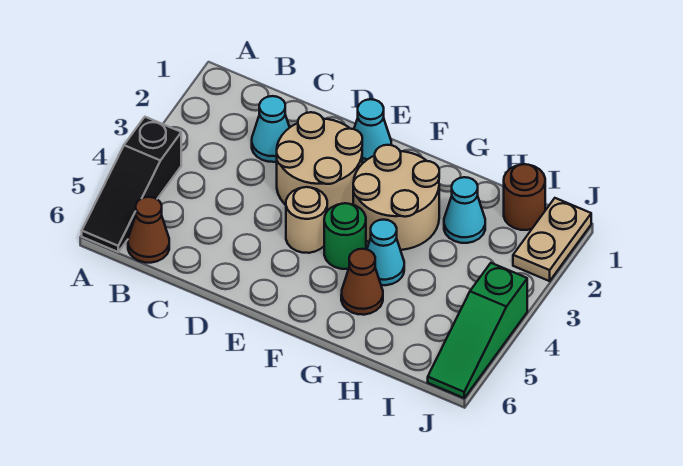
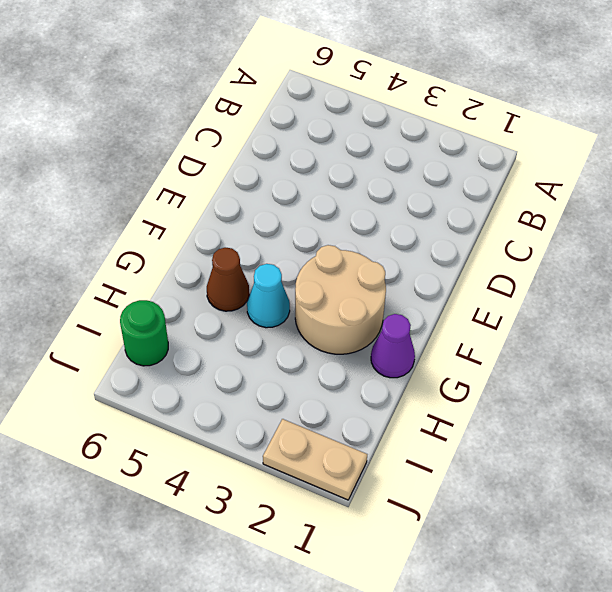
purple 1x1 cone [371,314,415,378] -> none
green 1x1 round brick [120,300,168,366] -> green 1x1 round brick moved to [324,203,366,269]
none -> black 1x3 slope [82,117,181,252]
none -> brown 1x1 cone [128,197,169,263]
none -> cyan 1x1 cone [252,96,290,162]

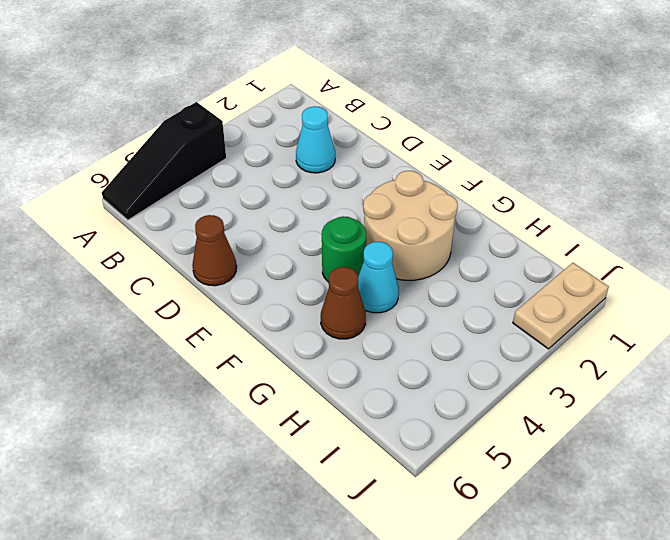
brown 1x1 cone [192,215,237,286] -> brown 1x1 cone moved to [128,197,169,263]
none -> tan 2x2 round brick [277,112,362,211]
none -> cyan 1x1 cone [354,99,391,164]
none -> tan 1x1 round brick [286,187,327,253]

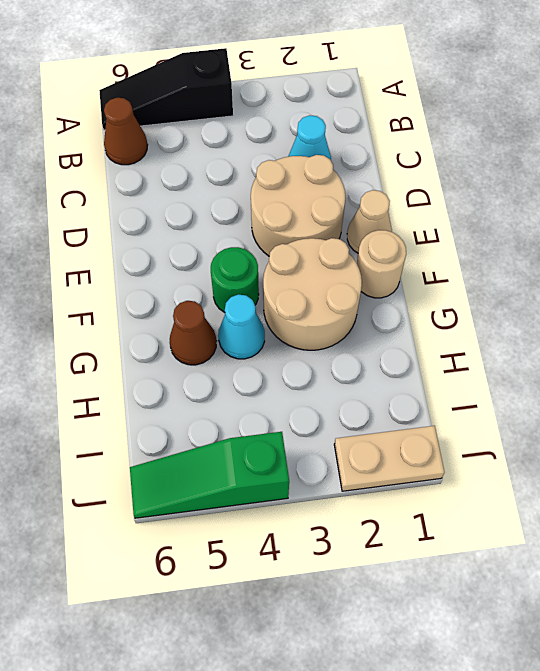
tan 1x1 cone [347,190,392,253] -> cyan 1x1 cone [354,99,391,164]
tan 1x1 round brick [357,230,406,298] -> tan 1x1 round brick moved to [286,187,327,253]
none -> cyan 1x1 cone [444,177,485,243]
none -> brown 1x1 round brick [504,164,545,230]

